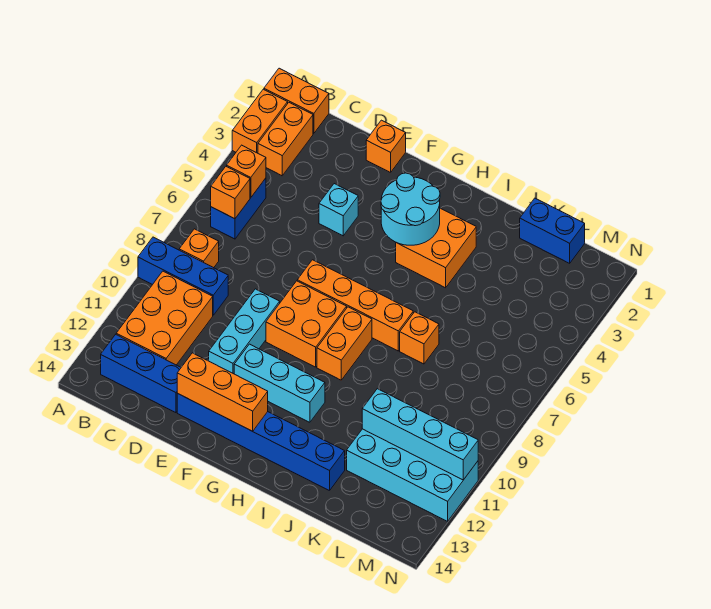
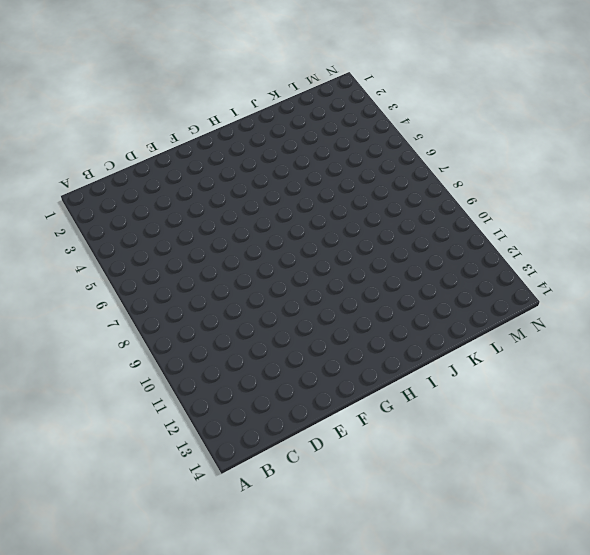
none -> orange 1x2 brick [264,68,329,134]
none -> orange 1x2 brick [232,89,288,153]
none -> blue 1x3 brick [138,237,228,315]

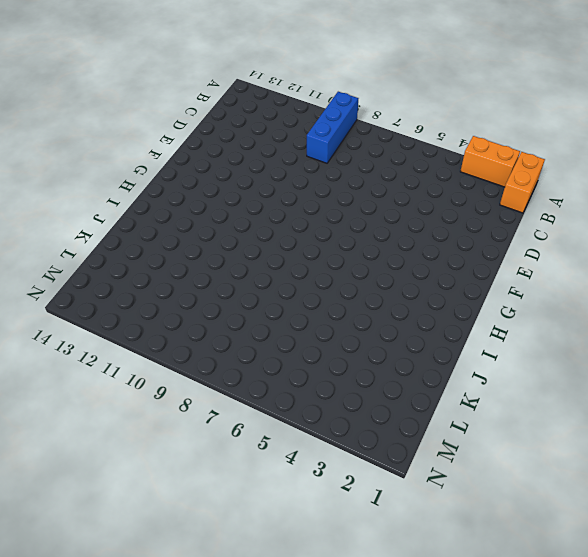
none -> orange 1x2 brick [258,103,313,176]
none -> blue 1x2 brick [211,178,266,239]
none -> orange 1x1 brick [179,229,219,268]

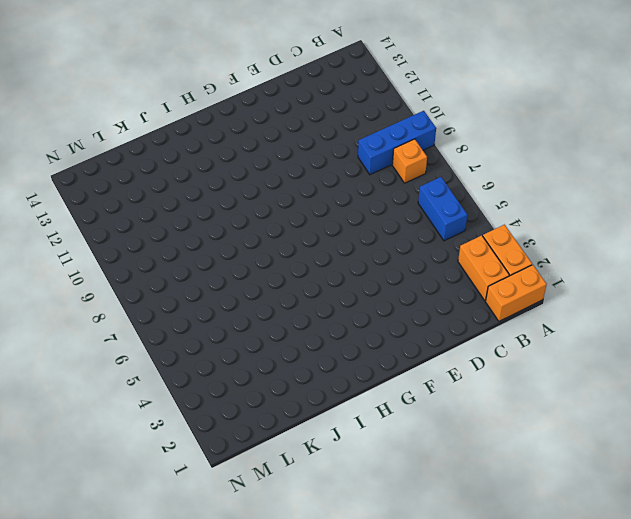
none -> orange 2x3 brick [116,271,213,365]
none -> blue 1x3 brick [101,334,181,413]
none -> orange 1x1 brick [366,120,406,173]

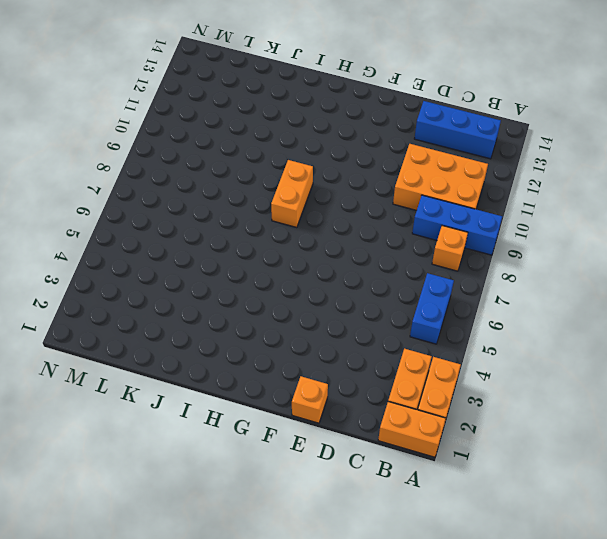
orange 2x3 brick [393,144,488,210] -> orange 2x3 brick turned to [116,271,213,365]
none -> cyan 1x1 brick [319,184,358,236]
none -> cyan 1x3 brick [209,289,280,374]
none -> blue 1x6 brick [177,393,345,491]

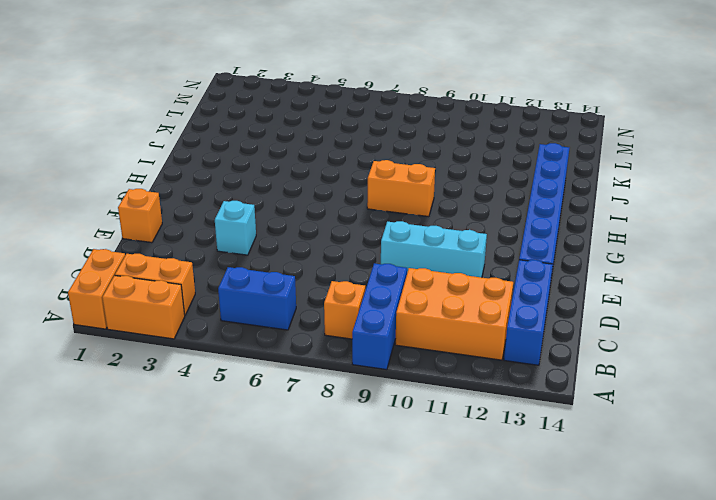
none -> orange 1x4 brick [297,260,413,351]
none -> orange 2x2 brick [266,281,347,367]
none -> cyan 1x3 brick [234,344,325,422]

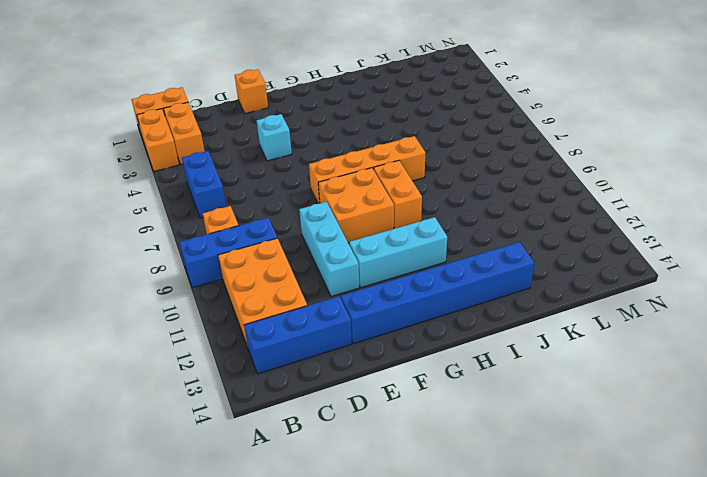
none -> orange 2x2 brick [396,208,476,288]
none -> orange 1x1 brick [400,312,439,364]
none -> blue 1x2 brick [520,198,585,263]

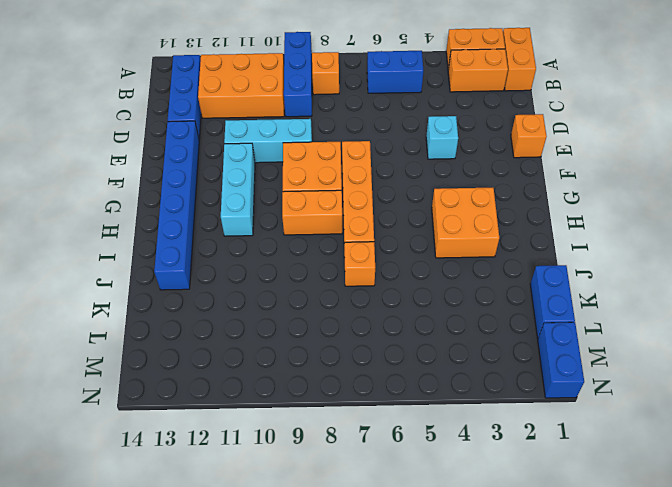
blue 1x2 brick [538,322,584,398] -> none
none -> cyan 2x4 brick [347,429,478,521]
none -> orange 1x1 brick [227,145,266,198]
none -> orange 1x1 brick [211,166,250,219]

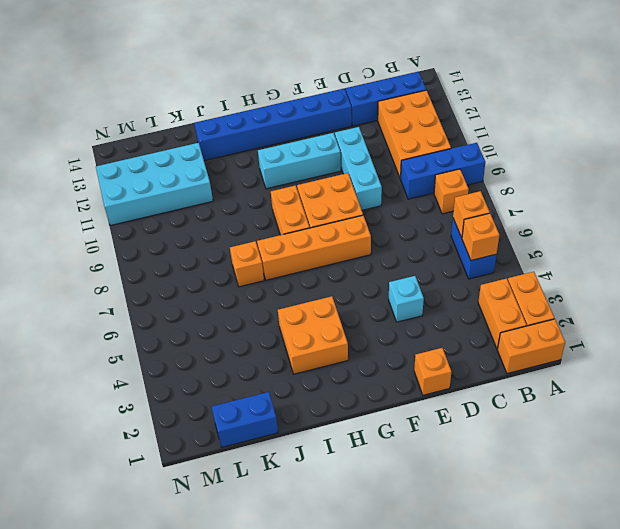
none -> orange 1x3 brick [177,353,268,431]
none -> cyan 2x2 round brick [381,173,440,245]
none -> cyan 1x4 brick [362,389,478,480]

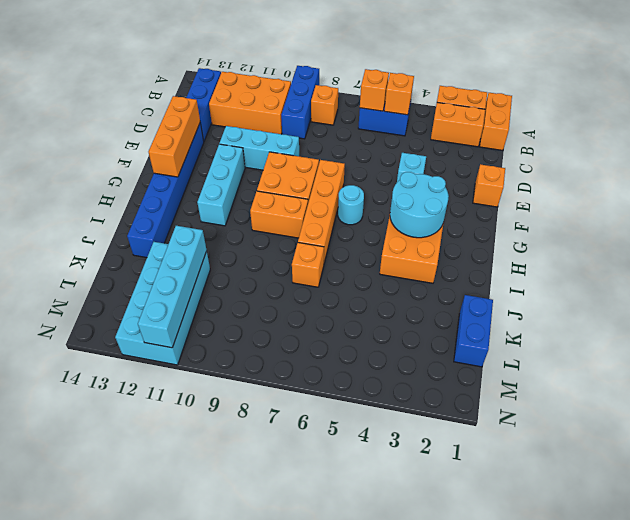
cyan 1x1 round brick [338,185,364,225] -> none

